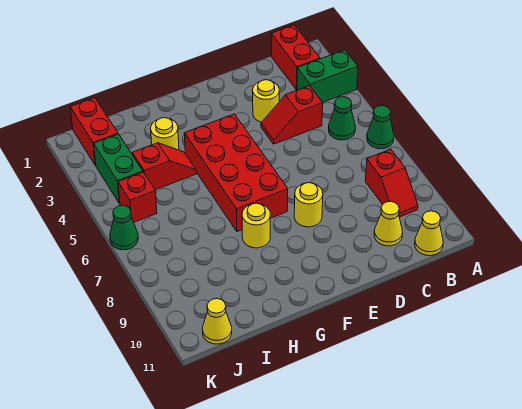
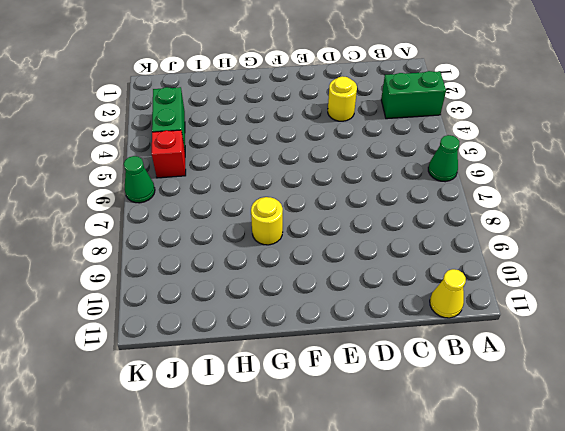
none -> red 1x2 brick [271,25,320,90]
none -> green 1x1 cone [329,97,355,140]
none -> red 1x2 slope [365,149,418,217]

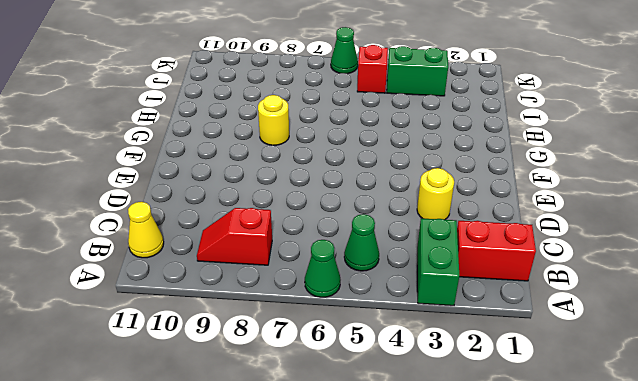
none -> red 1x2 slope [261,86,323,144]
none -> yellow 1x1 cone [374,201,403,246]
none -> yellow 1x1 round brick [294,183,323,227]

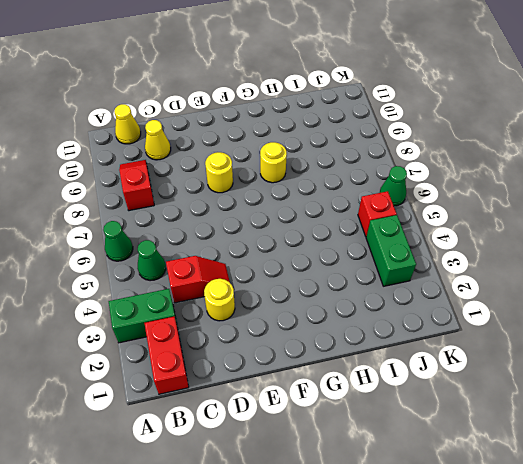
none -> red 2x4 brick [184,114,288,231]
none -> yellow 1x1 round brick [151,118,179,150]
none -> red 1x2 slope [132,143,196,190]

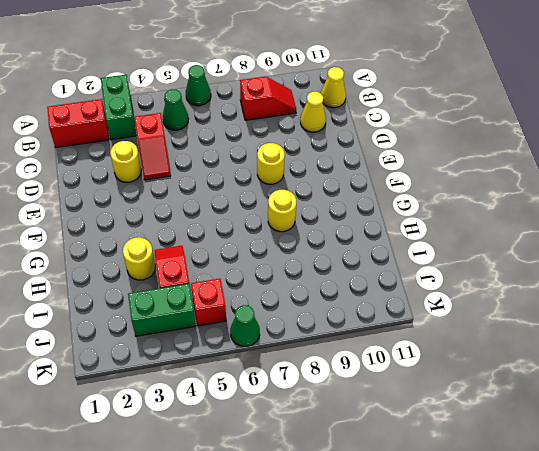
none -> red 2x4 brick [184,114,288,231]
none -> red 1x2 brick [70,98,118,165]
none -> yellow 1x1 cone [203,299,232,344]

